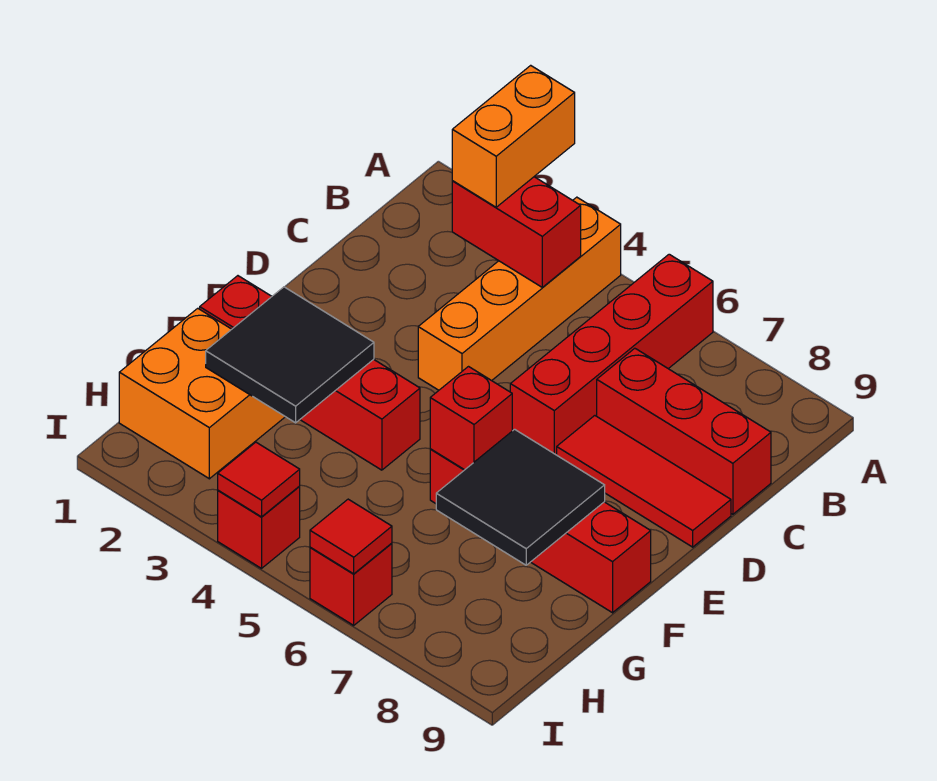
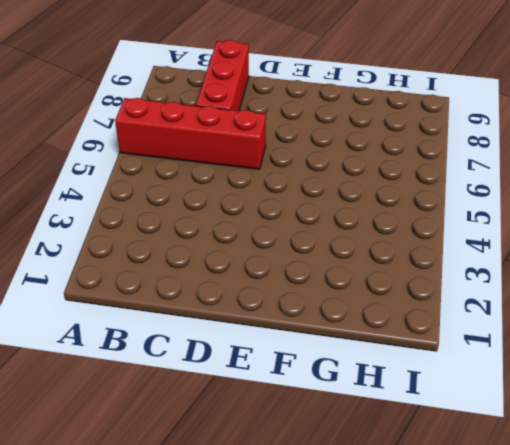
none -> orange 1x4 brick [418,197,621,390]
none -> red 1x3 tile [557,416,731,547]
none -> red 1x4 brick [200,276,420,470]

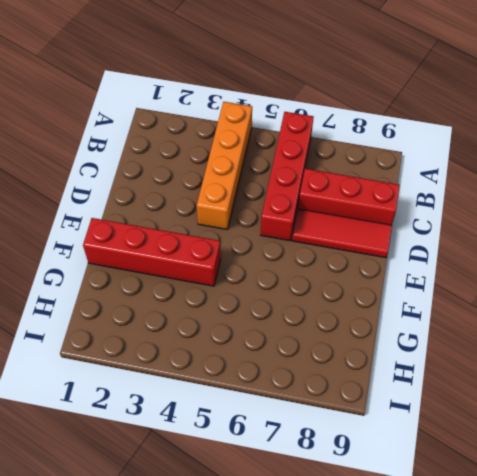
none -> red 1x4 brick [430,449,651,613]
none -> orange 2x2 brick [119,308,285,479]
none -> red 1x1 brick [218,487,300,568]

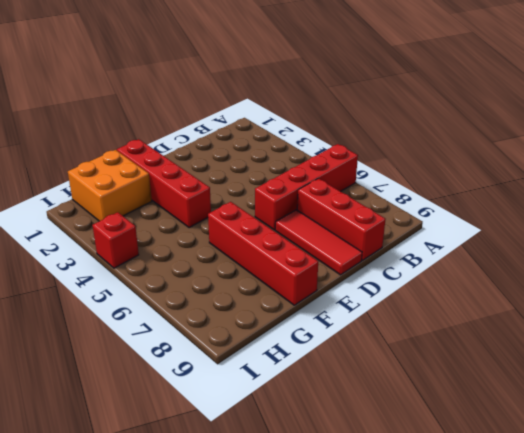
none -> orange 1x4 brick [418,197,621,390]
none -> red 1x1 brick [310,543,392,625]
none -> red 1x2 brick [452,177,581,288]

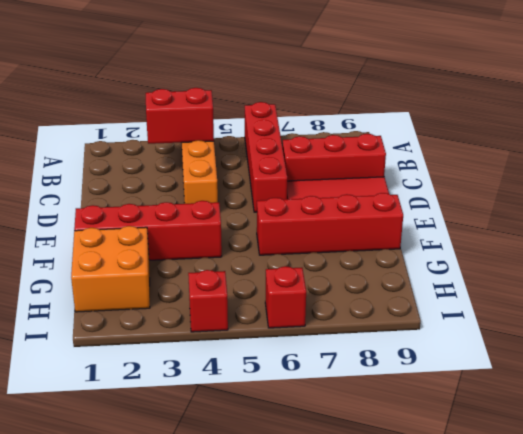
none -> black 2x2 tile [206,287,374,423]
none -> red 1x1 brick [430,367,512,470]
none -> black 2x2 tile [436,429,605,565]

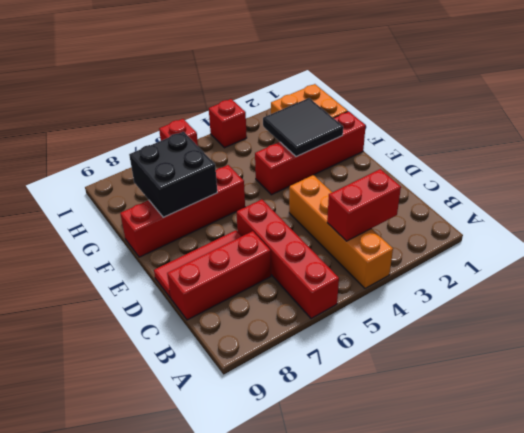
black 2x2 brick [129,132,217,217] -> black 2x2 tile [436,429,605,565]
none -> red 1x1 brick [430,367,512,470]
none -> red 1x1 tile [218,442,300,517]
none -> red 1x1 tile [310,499,392,574]

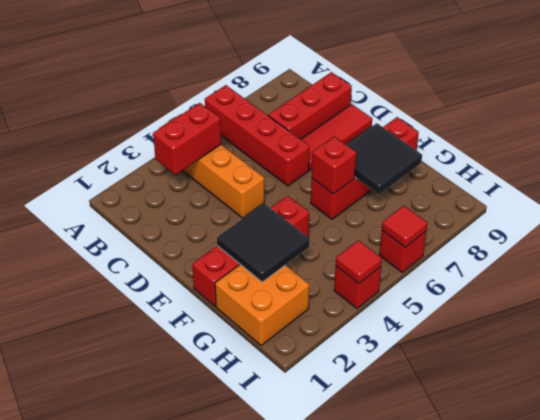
none -> orange 1x2 brick [452,65,575,207]

